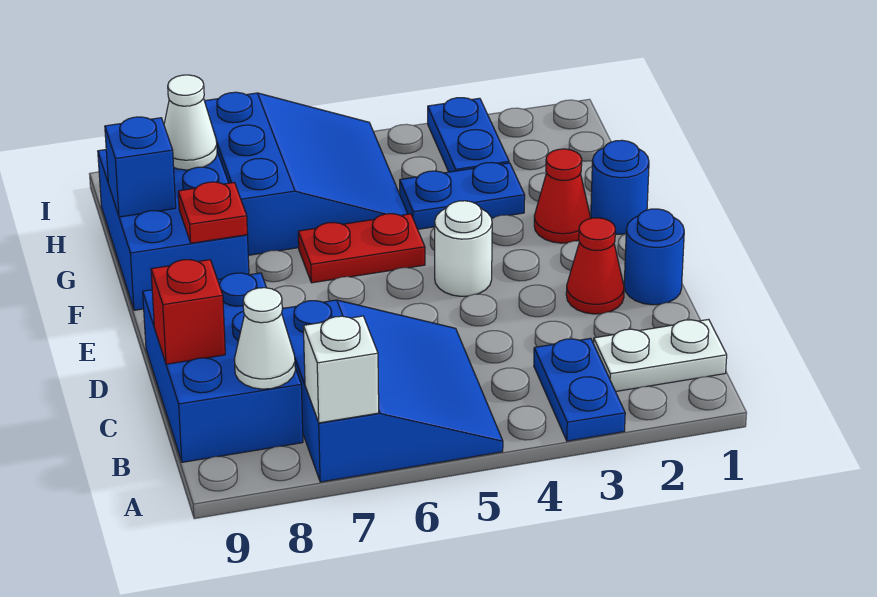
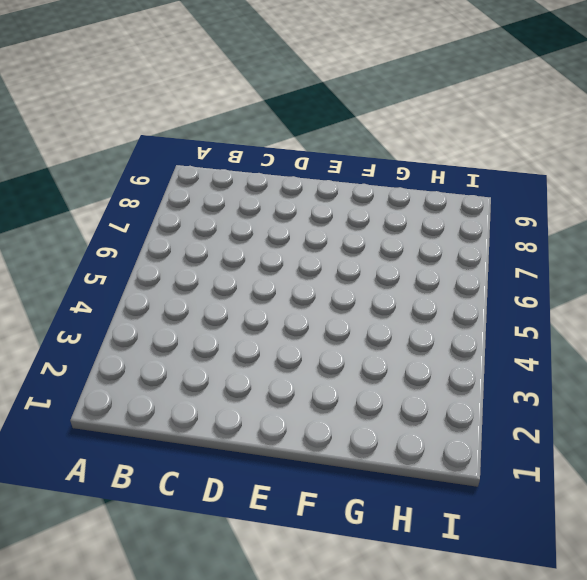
none -> blue 1x2 plate [534,338,625,441]
none -> blue 3x3 slope [282,300,503,482]
none -> white 1x2 plate [594,319,727,392]

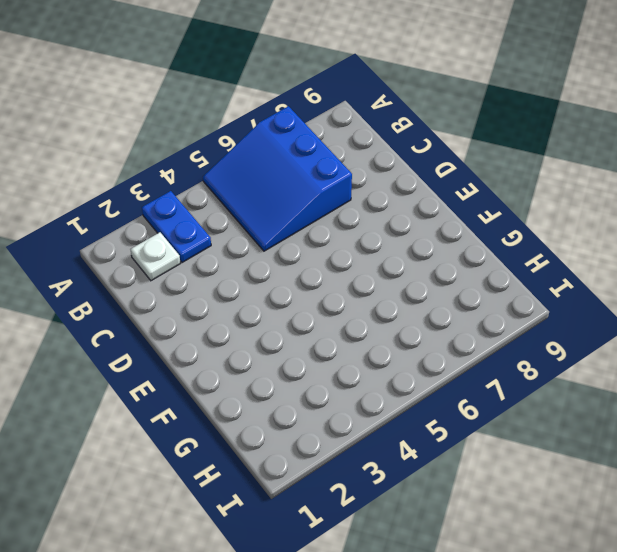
white 1x1 plate [131,232,181,281] -> white 1x2 plate [594,319,727,392]
none -> blue 2x3 brick [143,273,303,462]
none -> blue 1x1 round brick [624,209,684,305]
none -> red 1x1 cone [566,218,624,314]

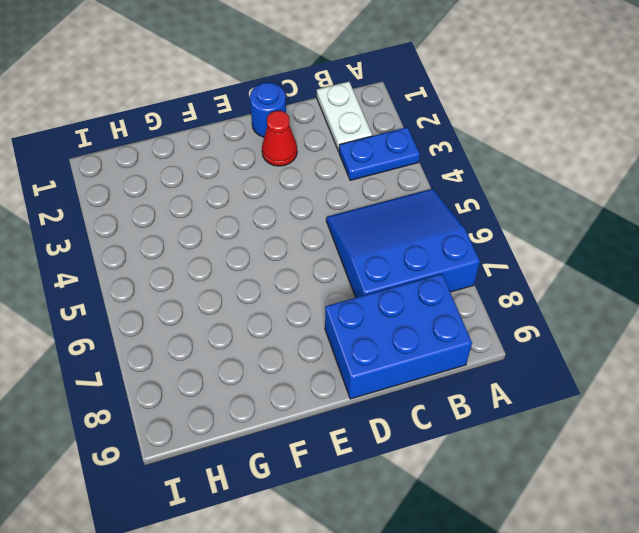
none -> white 1x1 round brick [435,201,492,296]
none -> blue 1x1 round brick [591,140,649,234]
none -> red 1x1 cone [534,149,590,243]

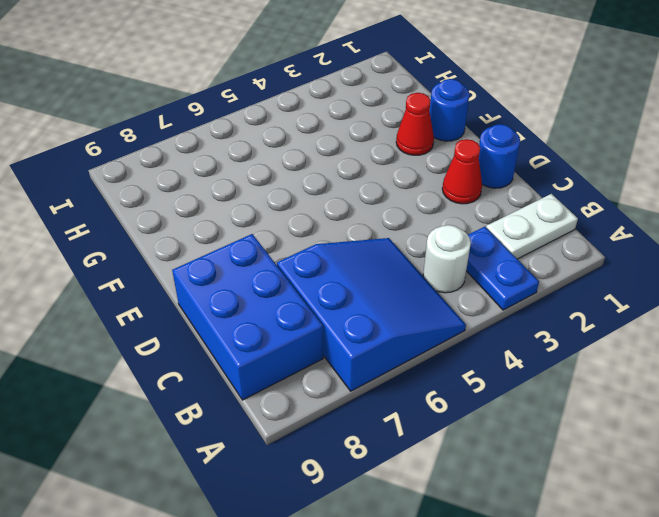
white 1x1 round brick [423,225,471,293] -> white 1x1 round brick moved to [435,201,492,296]
none -> red 1x2 plate [298,214,425,283]
none -> blue 2x3 brick [98,150,249,310]
none -> blue 1x2 plate [400,163,525,229]

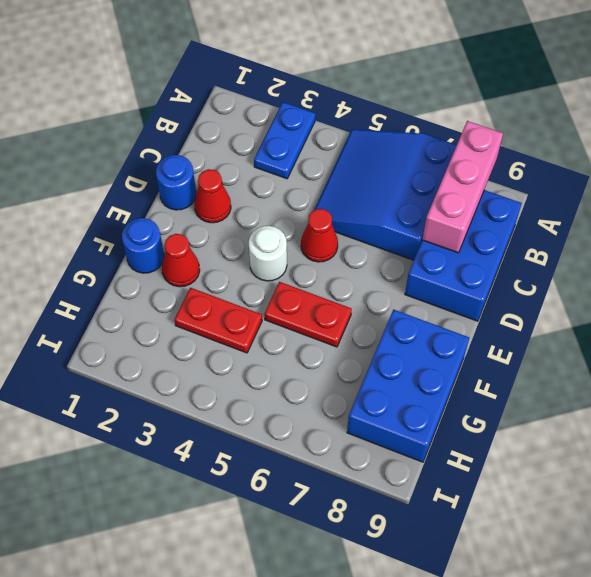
pink 1x3 brick [422,121,503,253] -> white 1x1 cone [234,288,295,389]
red 1x1 cone [301,209,338,262] -> none
red 1x2 plate [174,288,262,353] -> blue 1x2 plate [400,163,525,229]
none -> white 1x2 plate [594,319,727,392]
none -> blue 3x3 slope [205,92,408,255]
none -> blue 1x2 plate [428,98,509,172]

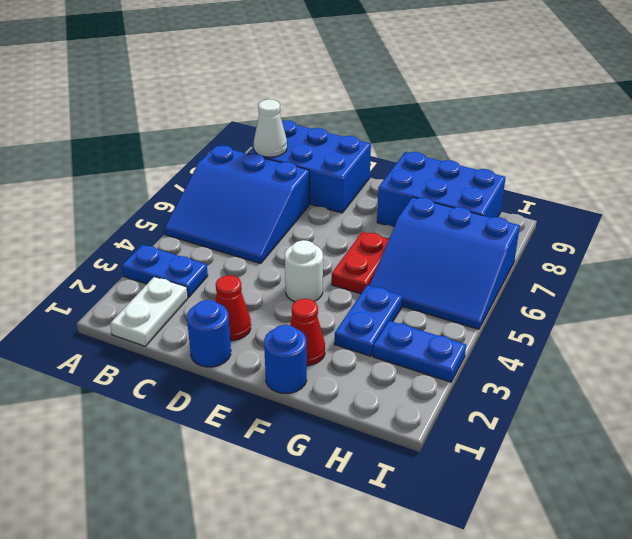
none -> white 1x1 brick [303,316,379,423]
none -> red 1x1 brick [151,260,225,364]
none -> red 1x1 plate [178,182,248,243]

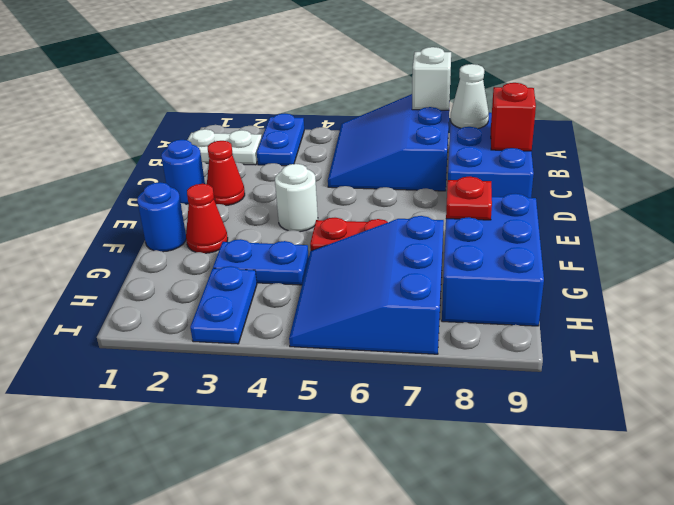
none -> blue 1x1 brick [105,117,176,217]
none -> white 1x1 cone [164,75,217,170]

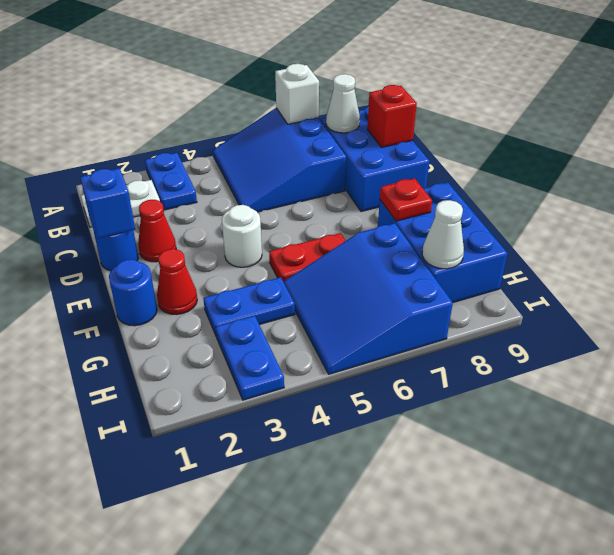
blue 1x1 brick [80,168,135,239] -> blue 1x1 brick moved to [105,117,176,217]

